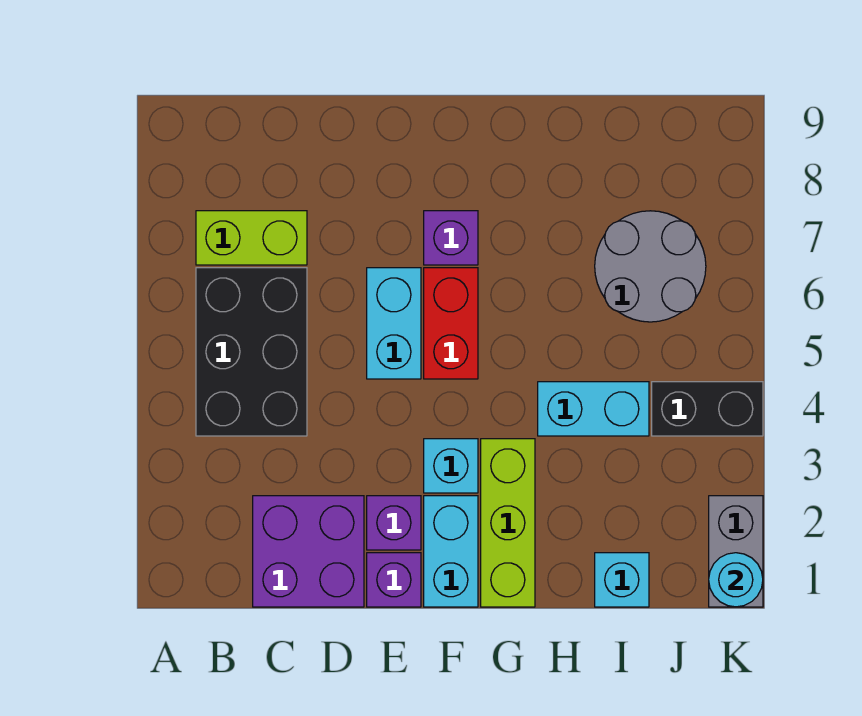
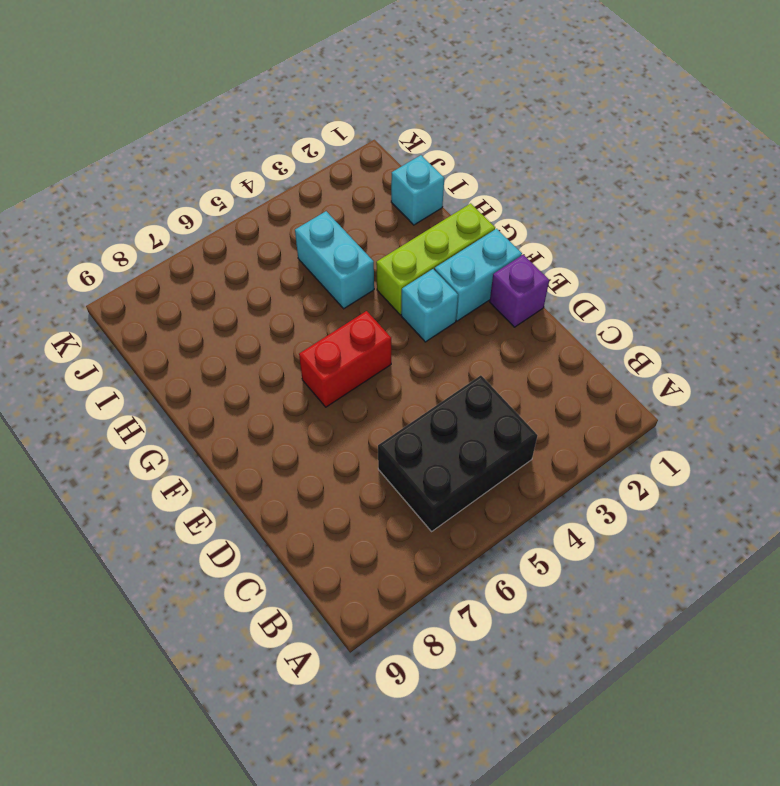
none -> lime 1x2 brick [196,211,307,265]
none -> purple 2x2 brick [253,496,364,607]
none -> purple 1x1 brick [367,496,421,550]

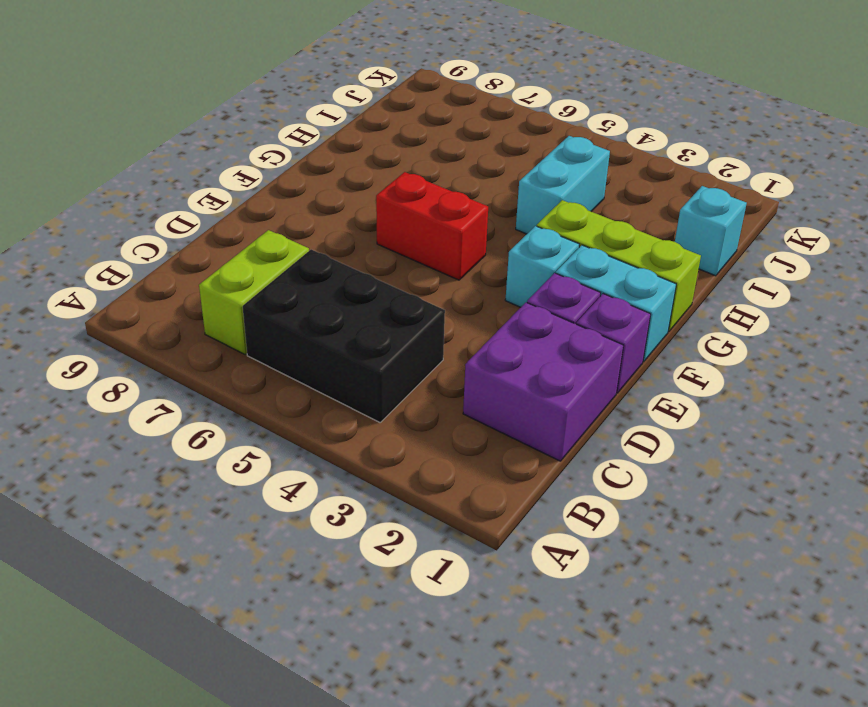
none -> cyan 1x2 brick [367,268,421,379]
none -> purple 1x1 brick [424,211,478,265]
none -> grey 2x2 round brick [595,211,706,322]

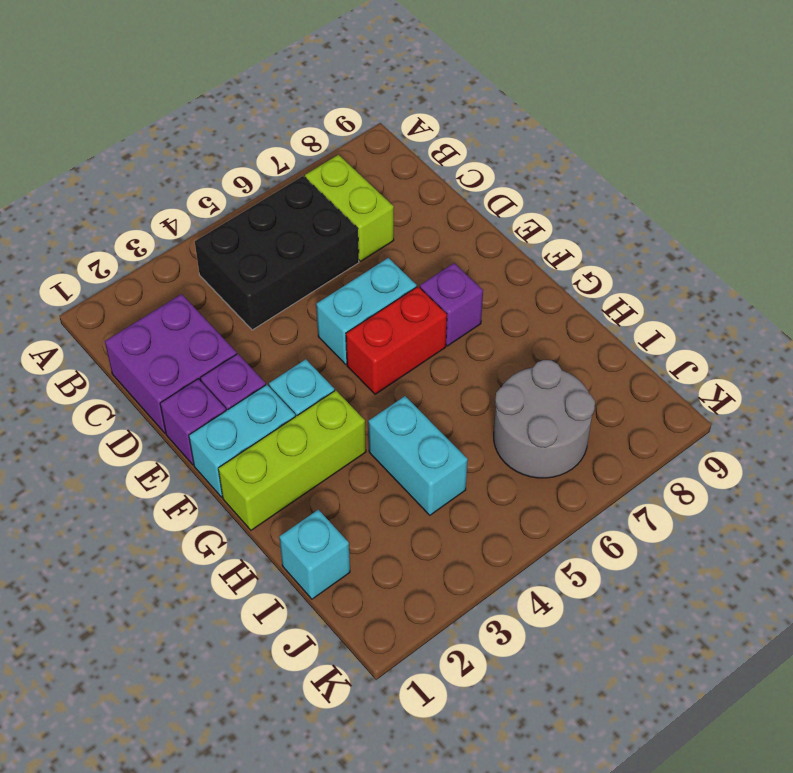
none -> black 1x2 brick [652,382,763,436]
none -> grey 1x2 brick [709,496,763,607]
none -> cyan 1x1 round brick [709,553,763,607]

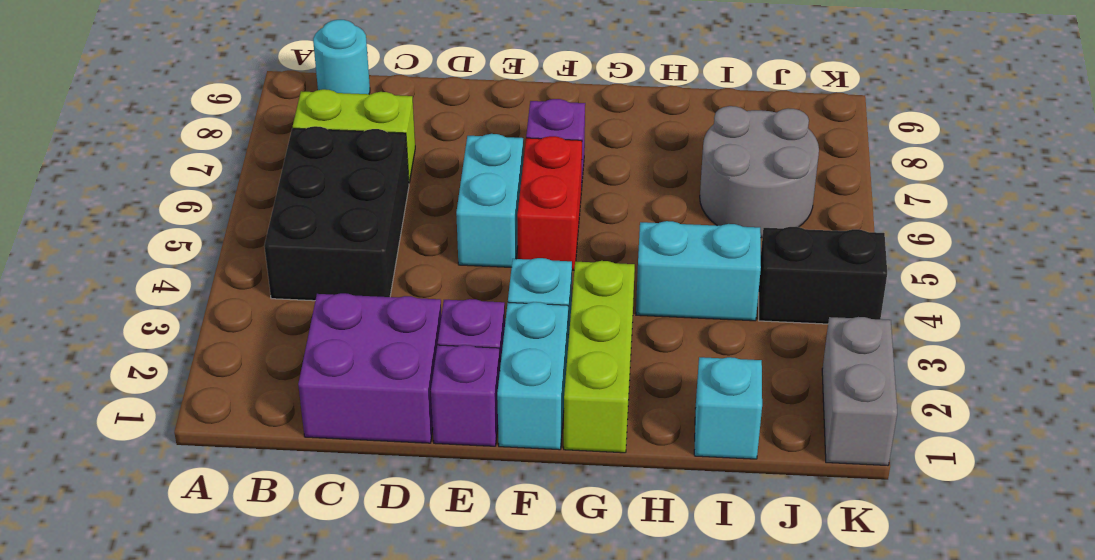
cyan 1x1 round brick [313,20,370,94] -> cyan 1x1 round brick moved to [709,553,763,607]

